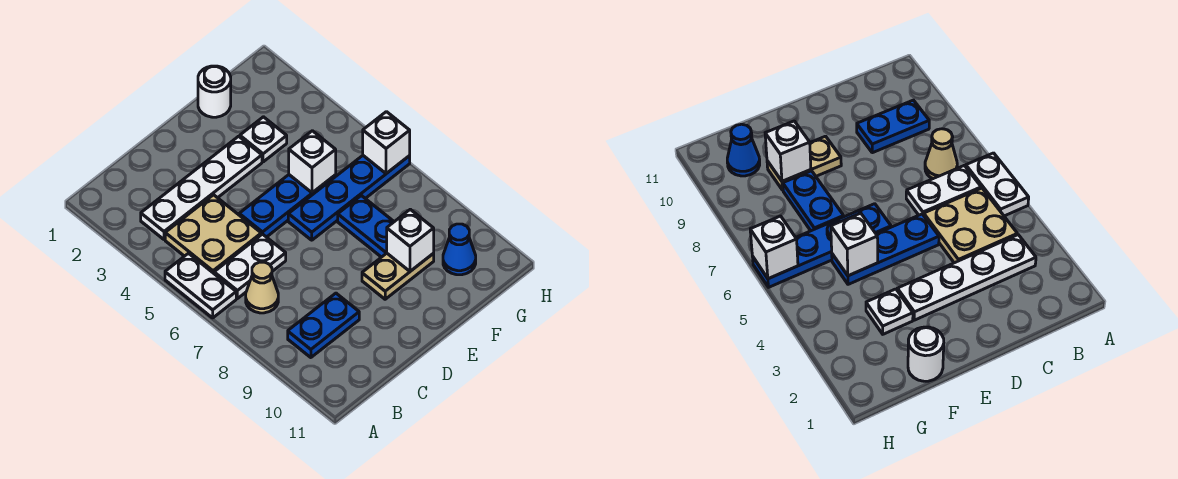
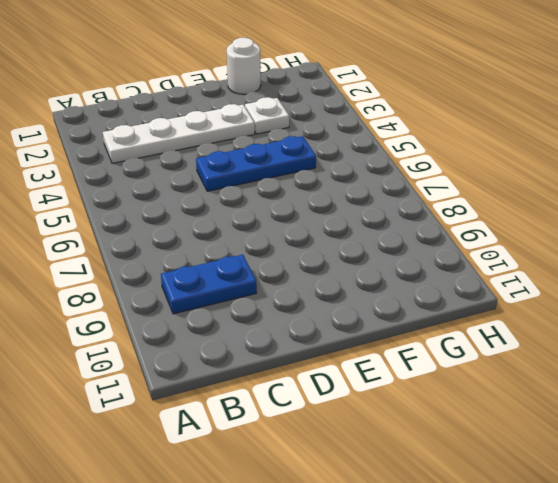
none -> white 1x2 plate [165,253,236,318]
none -> tan 2x2 plate [165,195,261,273]
none -> white 1x2 plate [214,234,286,299]

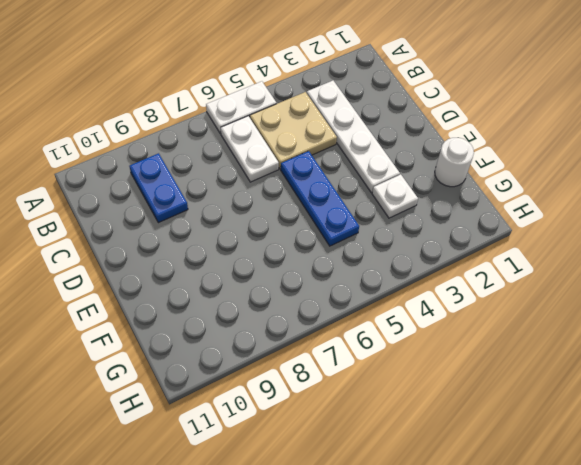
none -> tan 1x1 cone [246,262,278,313]
none -> blue 1x4 plate [288,156,410,240]
none -> tan 1x2 plate [362,253,434,299]

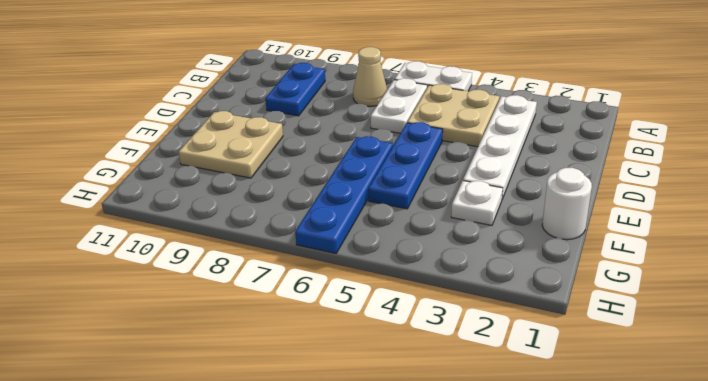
tan 2x2 plate [179,111,283,178] -> tan 1x2 plate [362,253,434,299]
none -> blue 1x2 plate [338,196,394,257]
none -> blue 1x1 cone [443,224,476,275]
none -> white 1x1 brick [289,131,336,193]

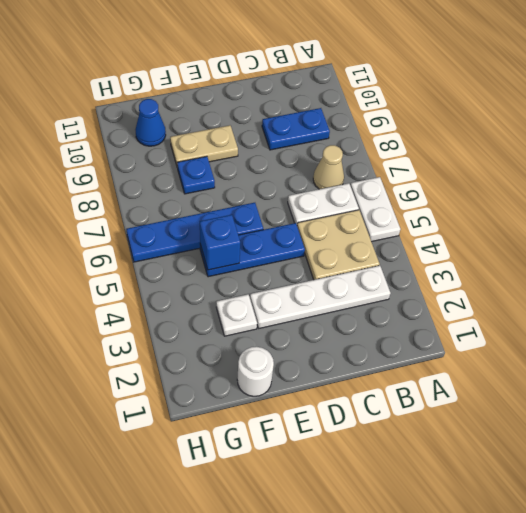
blue 1x1 brick [200,215,240,270] -> white 1x1 brick [289,131,336,193]
blue 1x1 plate [177,156,215,194] -> blue 1x2 plate [338,196,394,257]
none -> white 1x1 brick [387,209,434,271]
none -> white 1x1 brick [363,112,410,174]

